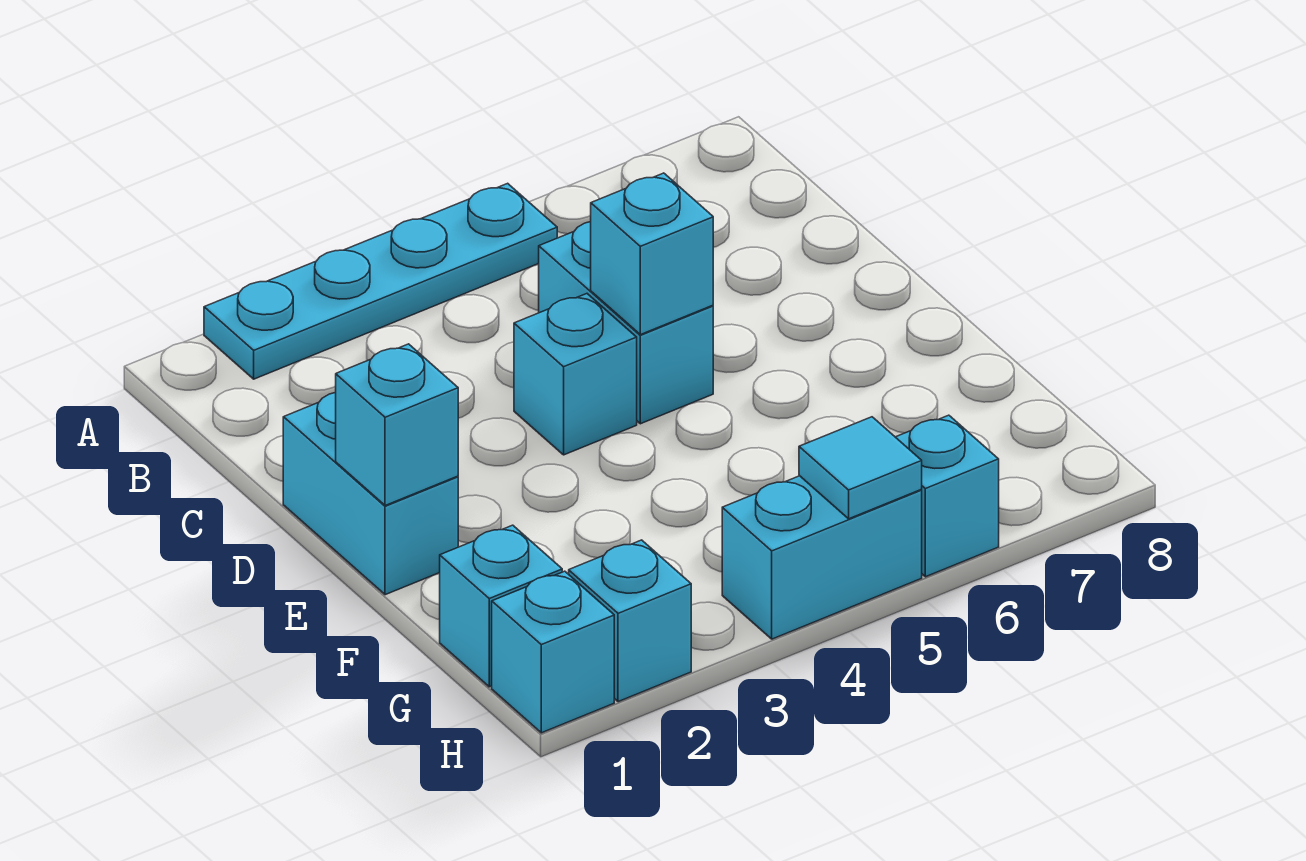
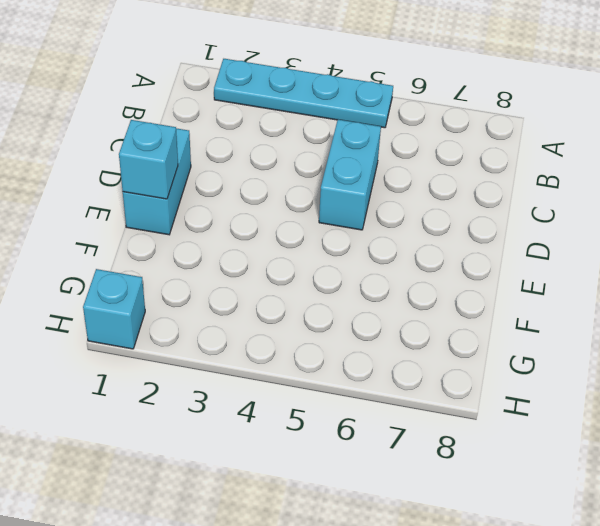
none -> cyan 1x1 brick [514,294,637,455]
none -> cyan 1x1 brick [440,525,562,687]
none -> cyan 1x1 brick [569,540,691,702]

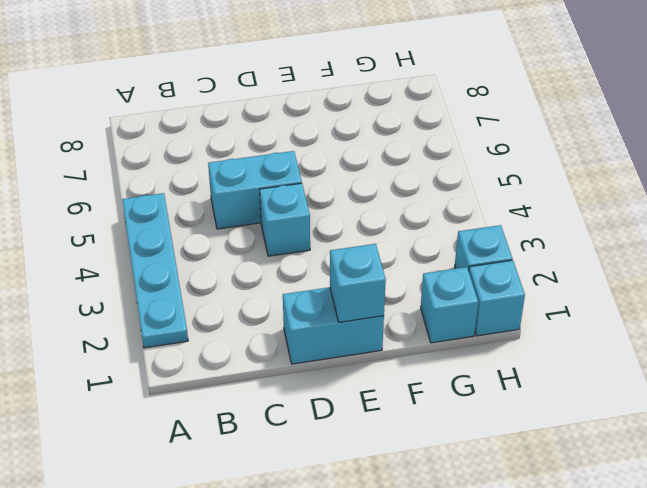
none -> cyan 1x2 brick [722,476,922,639]
none -> cyan 1x1 brick [896,415,999,577]
none -> cyan 1x1 brick [591,173,713,335]

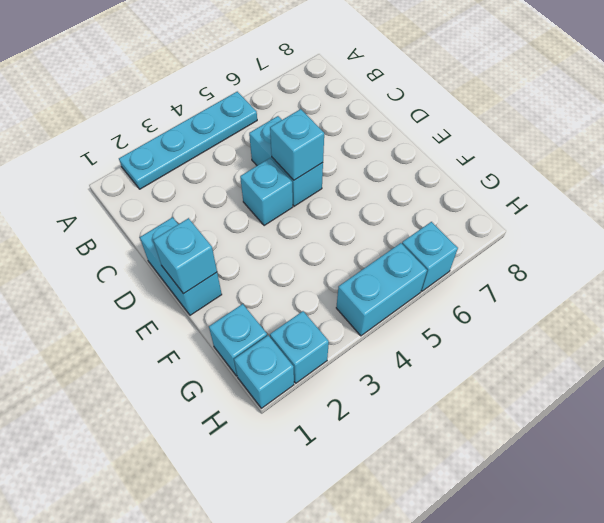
none -> cyan 1x1 tile [799,417,922,519]

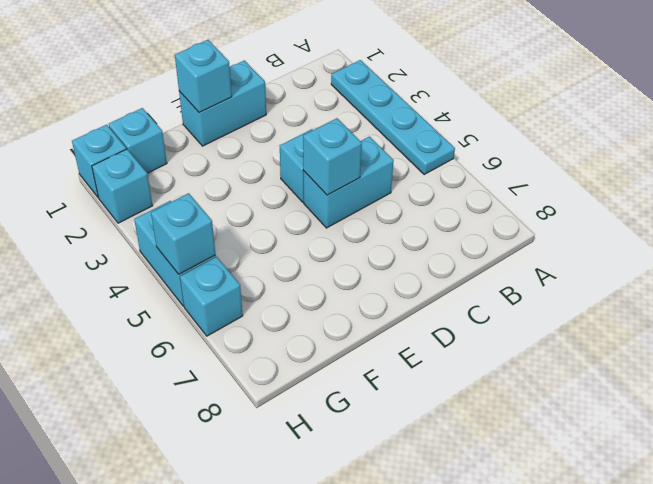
cyan 1x1 brick [151,193,216,274] -> cyan 1x1 tile [799,417,922,519]

